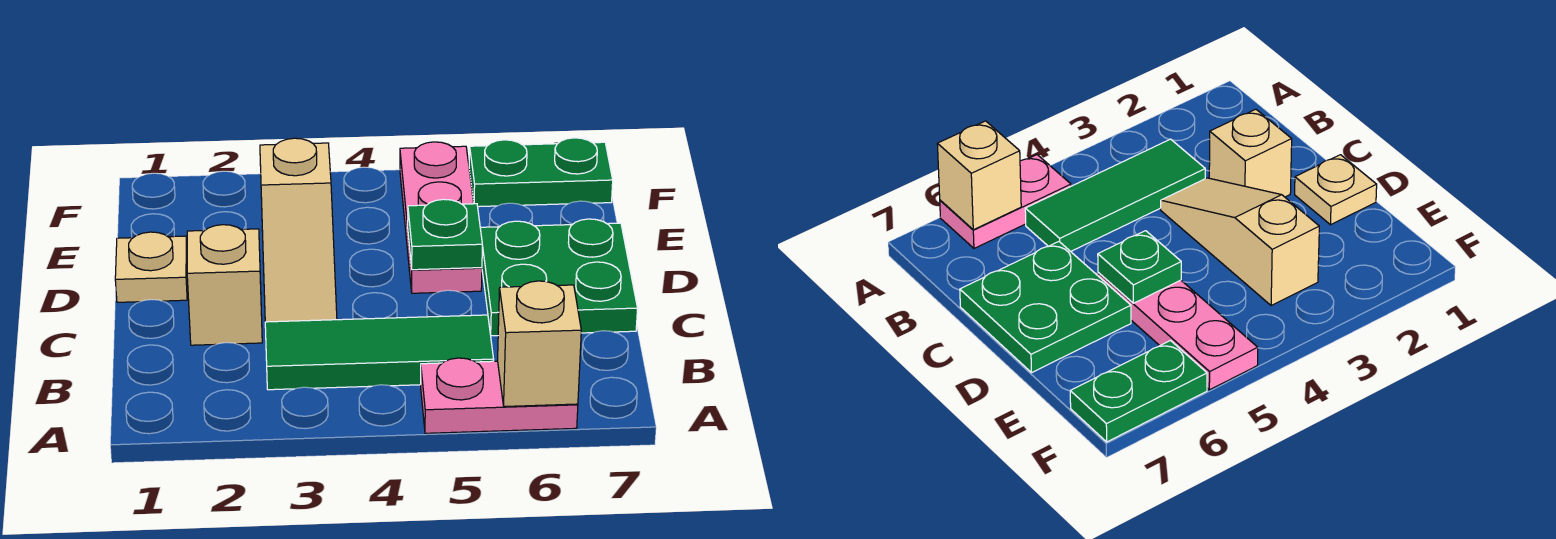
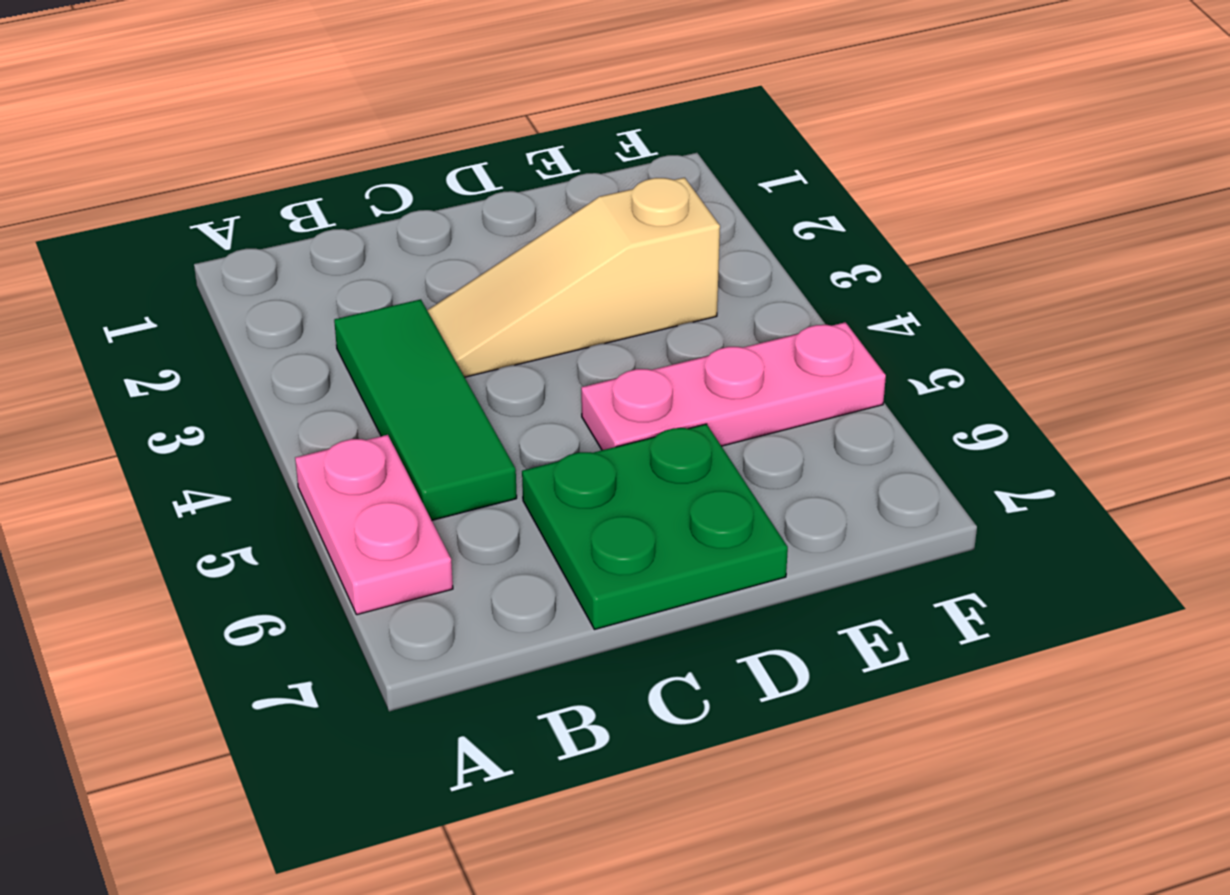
none -> tan 1x1 brick [187,225,262,345]
none -> tan 1x1 plate [115,232,187,302]

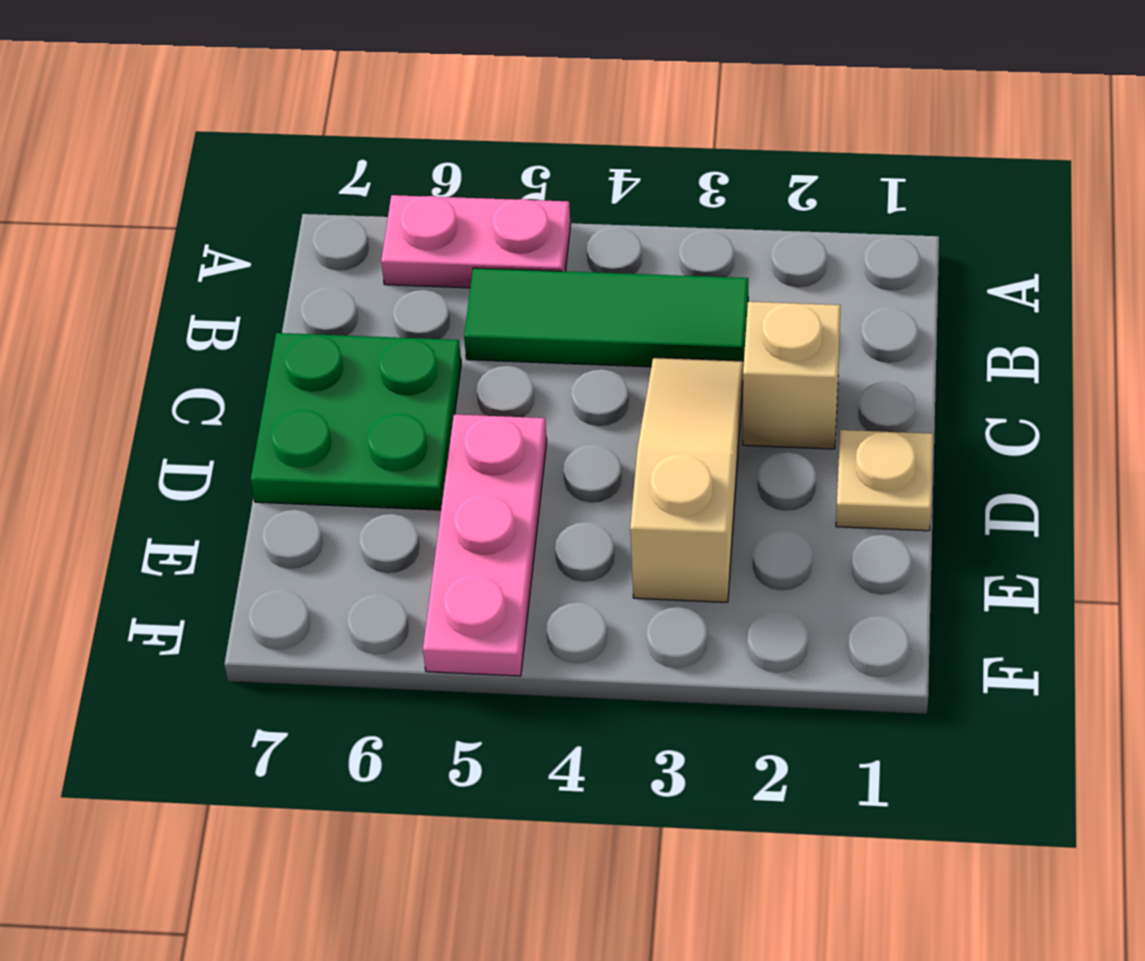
none -> green 1x2 plate [469,138,613,207]
none -> tan 1x1 brick [498,281,581,406]

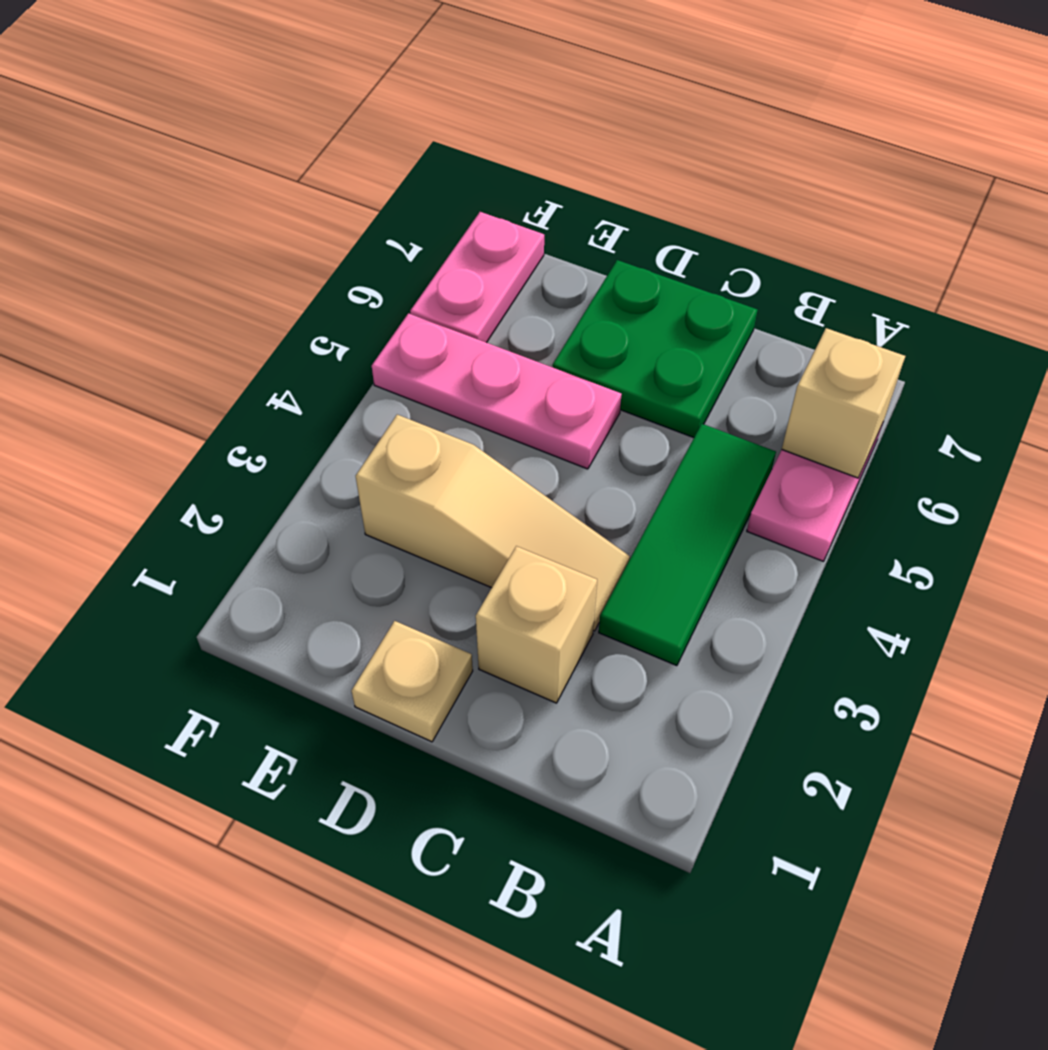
pink 1x2 plate [410,212,544,343] -> green 1x2 plate [469,138,613,207]
none -> green 1x1 plate [408,199,482,270]

